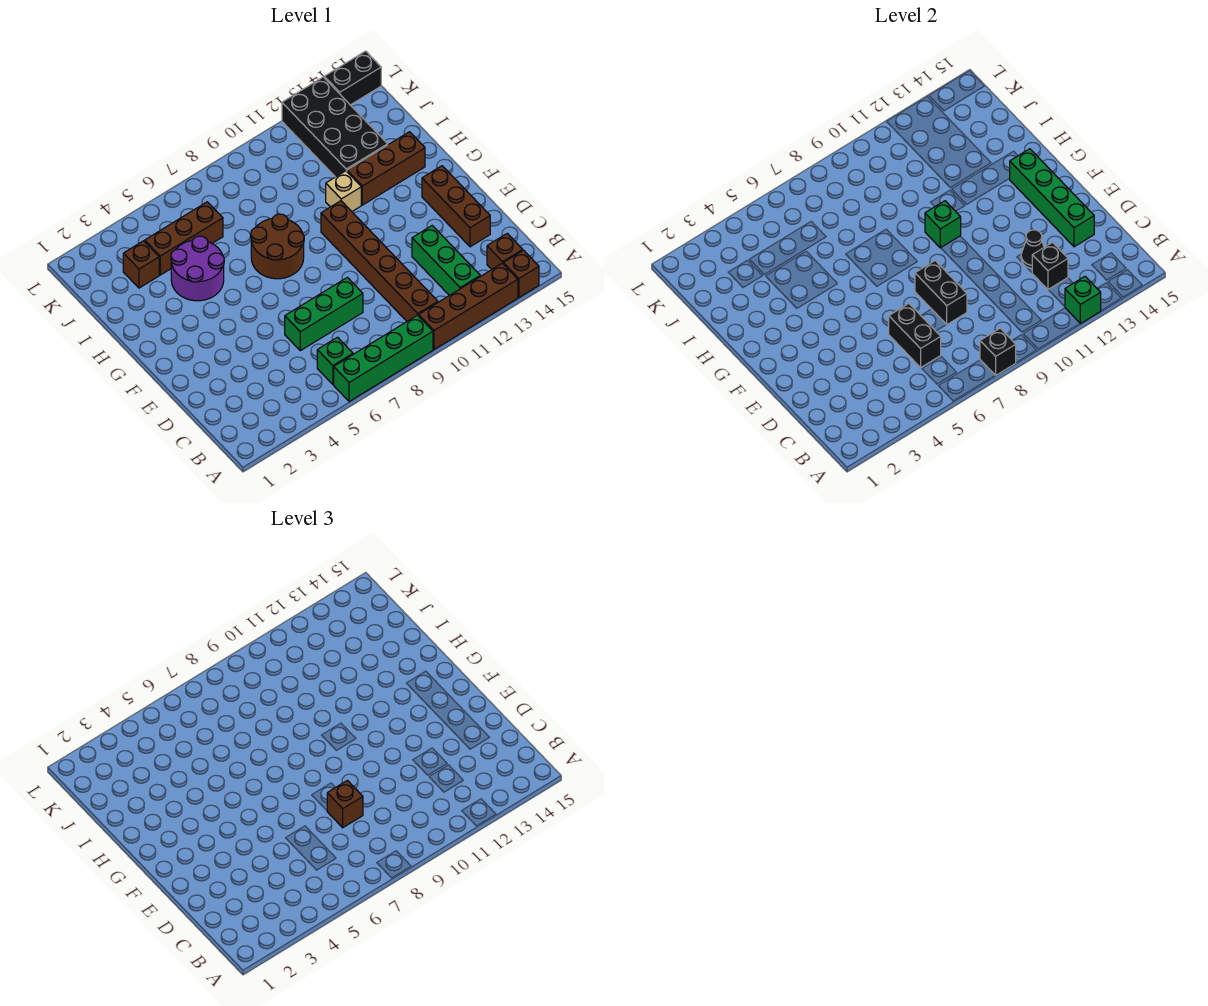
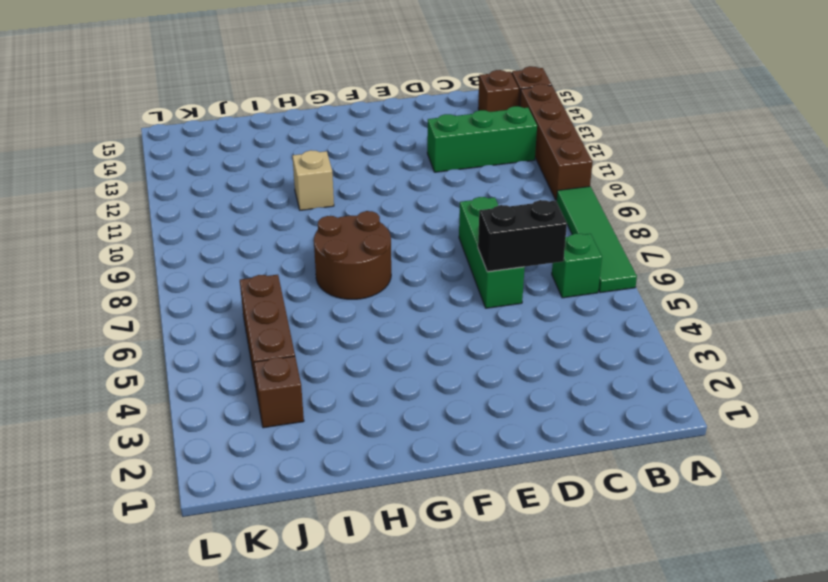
green 1x4 tile [556,186,637,293] -> green 1x4 brick [334,315,433,402]
none -> brown 1x6 brick [321,201,438,321]
none -> brown 1x3 brick [422,166,490,247]
none -> purple 2x2 round brick [171,236,224,301]

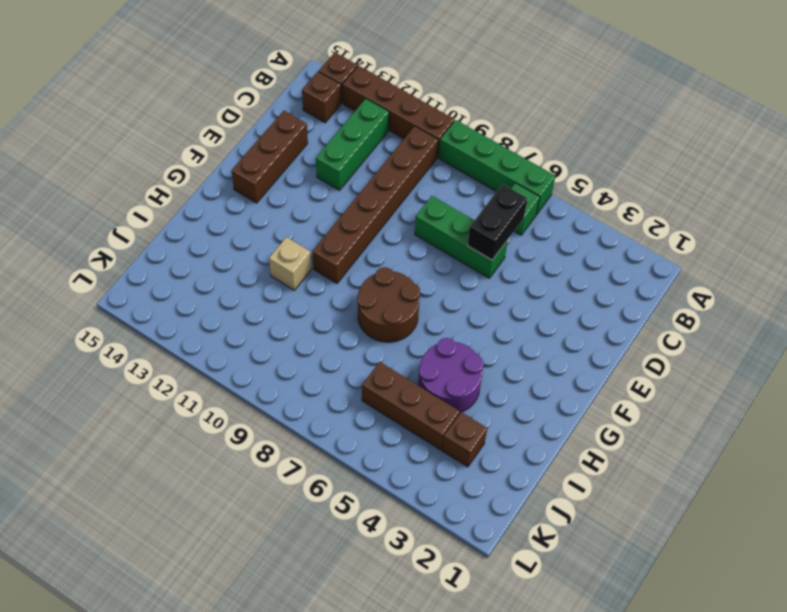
none -> brown 1x3 brick [347,132,425,205]
none -> black 2x4 brick [282,77,388,177]
none -> black 1x2 brick [324,51,381,105]

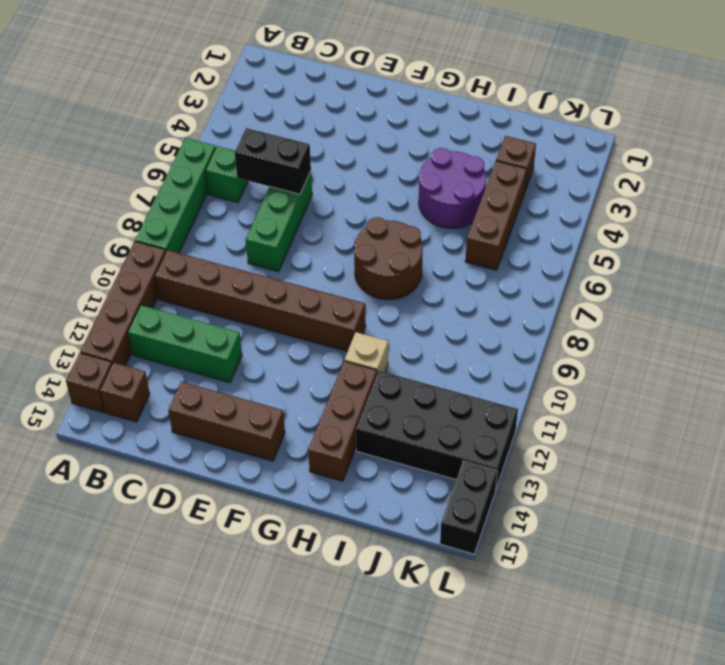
none -> black 1x1 brick [980,328,1016,375]
none -> green 1x1 brick [1065,277,1101,324]
none -> black 1x1 brick [1032,243,1068,290]

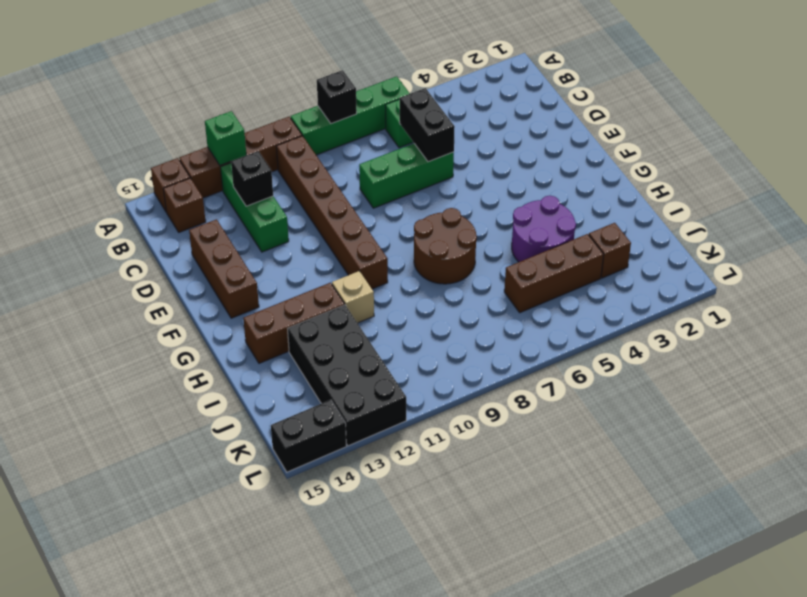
none -> black 1x2 brick [915,261,967,325]
none -> black 1x1 cone [1021,230,1044,268]
none -> green 1x4 brick [1010,149,1094,247]

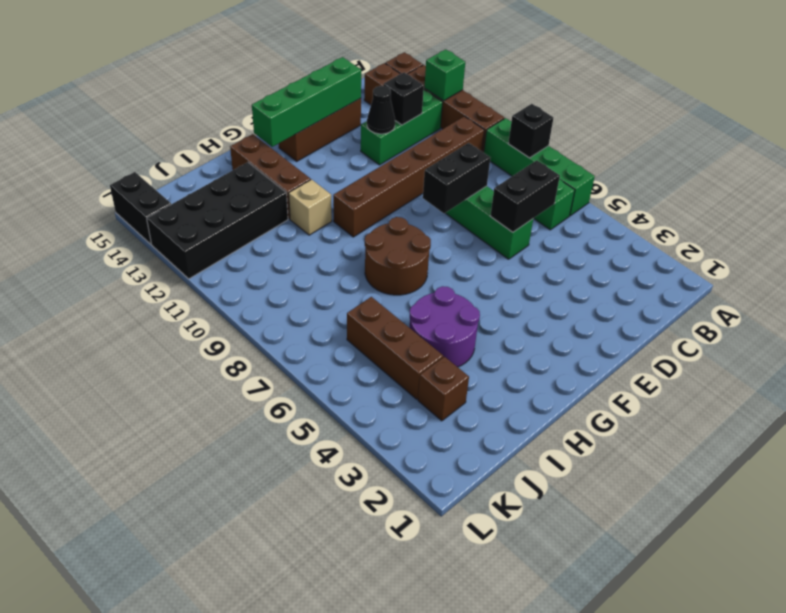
none -> green 1x1 brick [925,201,961,248]
none -> brown 1x1 brick [327,780,363,828]

